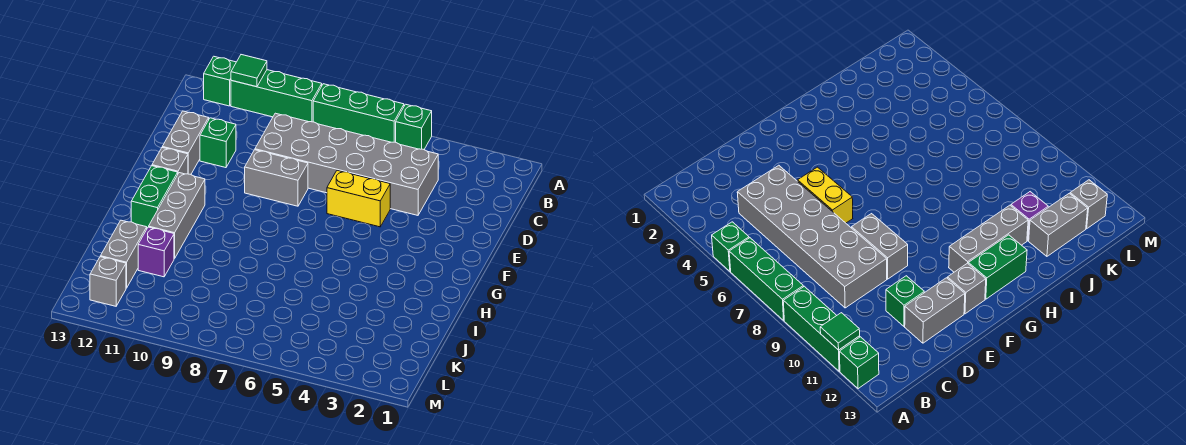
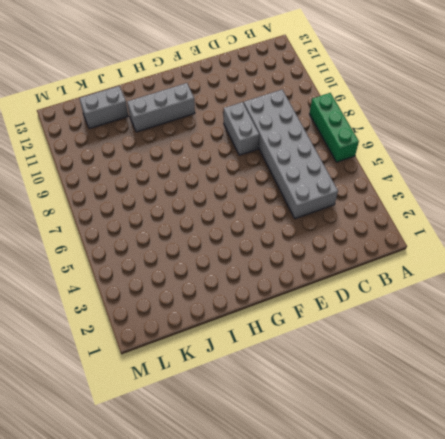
none -> green 1x1 brick [396,104,432,149]
none -> green 1x3 brick [231,70,322,122]
none -> green 1x1 brick [204,56,236,106]

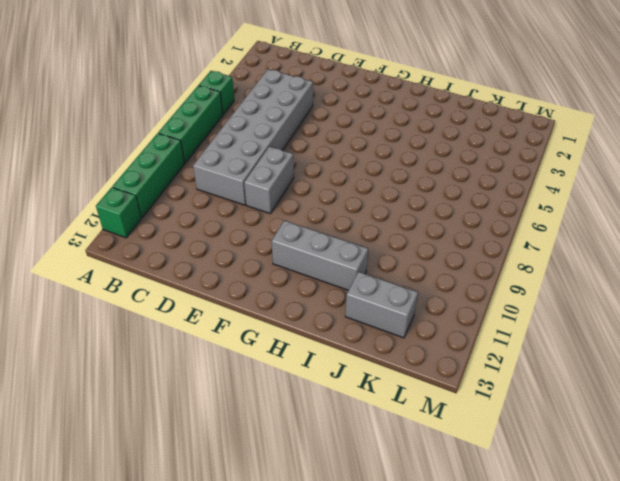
none -> green 1x1 brick [200,118,236,168]
none -> grey 1x2 brick [162,111,209,174]
none -> yellow 1x2 brick [327,170,390,227]

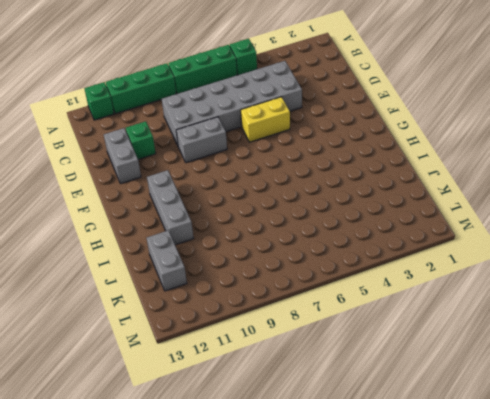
none -> grey 1x1 brick [152,148,188,174]
none -> green 1x2 brick [131,166,178,228]
none -> purple 1x1 brick [138,227,174,277]

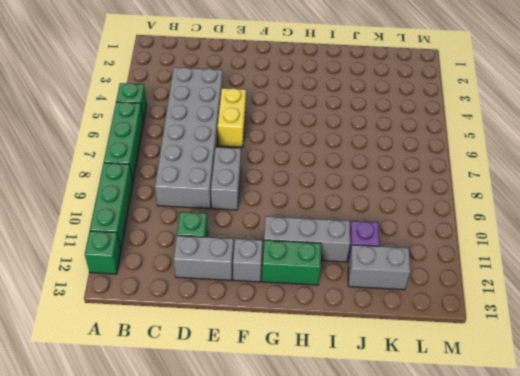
none -> grey 1x1 brick [90,257,126,306]
none -> green 1x1 tile [231,55,267,87]

